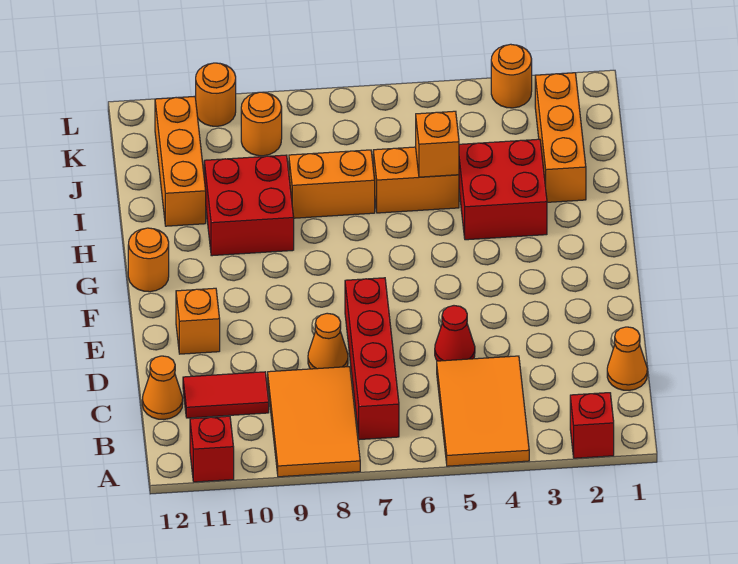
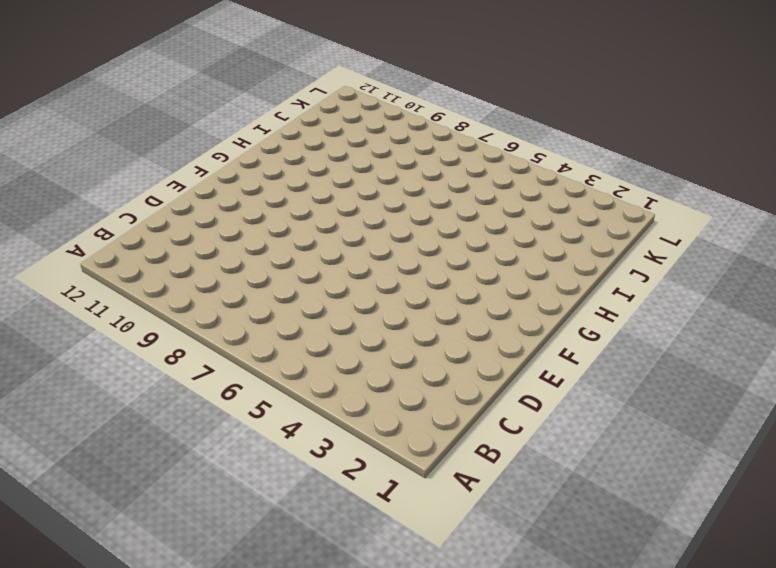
none -> red 1x1 brick [570,393,614,458]
none -> orange 2x3 tile [437,356,529,466]
none -> orange 2x3 tile [268,367,360,477]

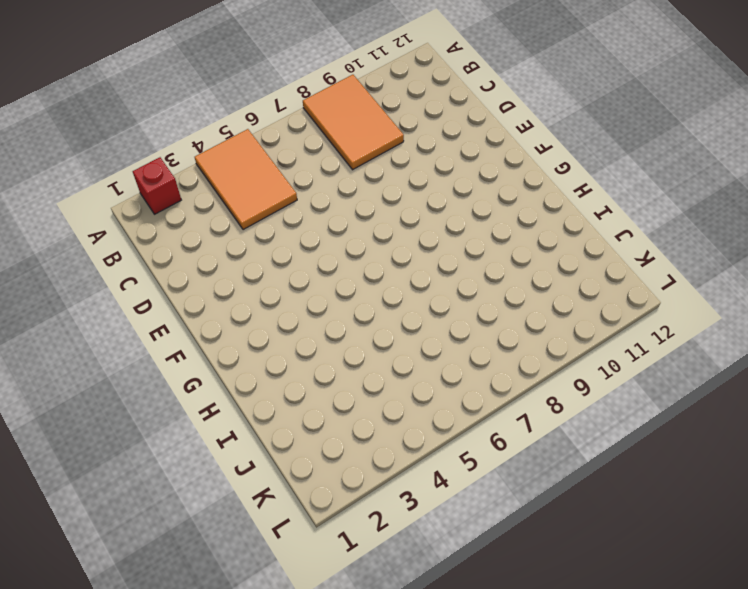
none -> red 1x1 brick [190,416,234,482]
none -> red 1x4 brick [345,278,399,440]
none -> orange 1x1 cone [607,327,647,390]

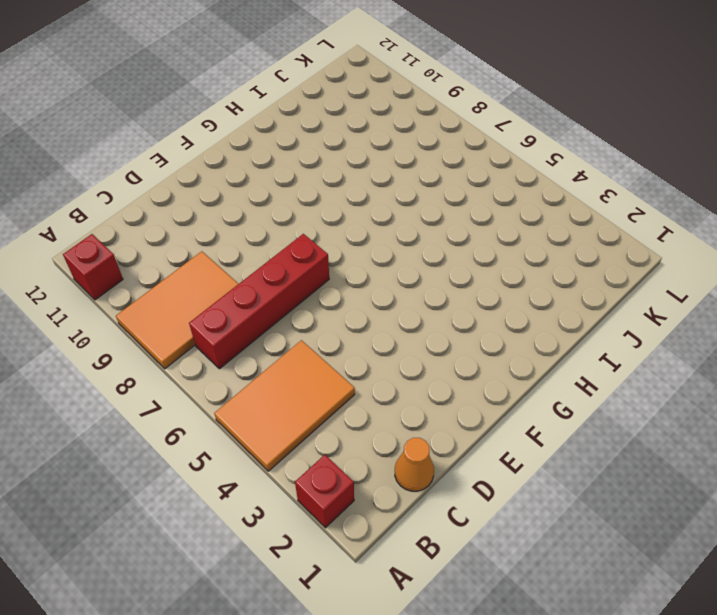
none -> red 1x2 tile [183,372,269,418]
none -> orange 1x1 cone [142,356,183,419]
none -> red 1x1 cone [435,306,475,361]

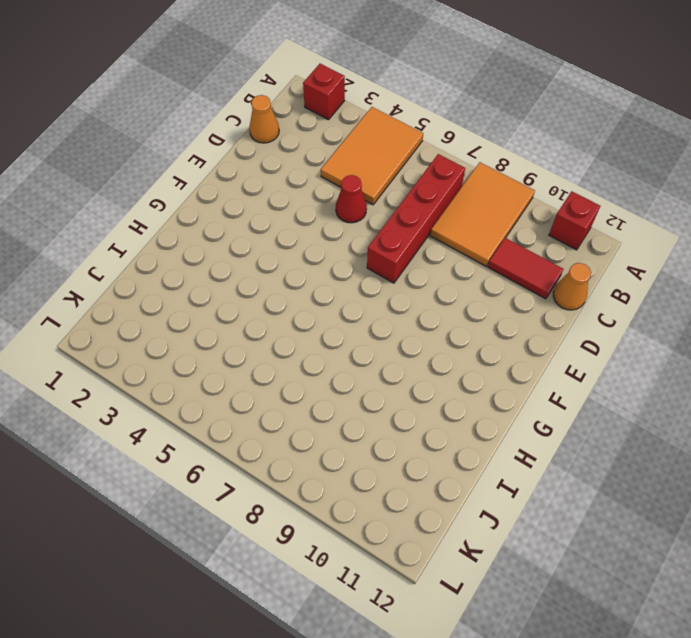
none -> orange 1x1 cone [308,313,348,369]
none -> orange 1x1 brick [176,288,220,354]
none -> orange 1x1 round brick [128,228,169,292]

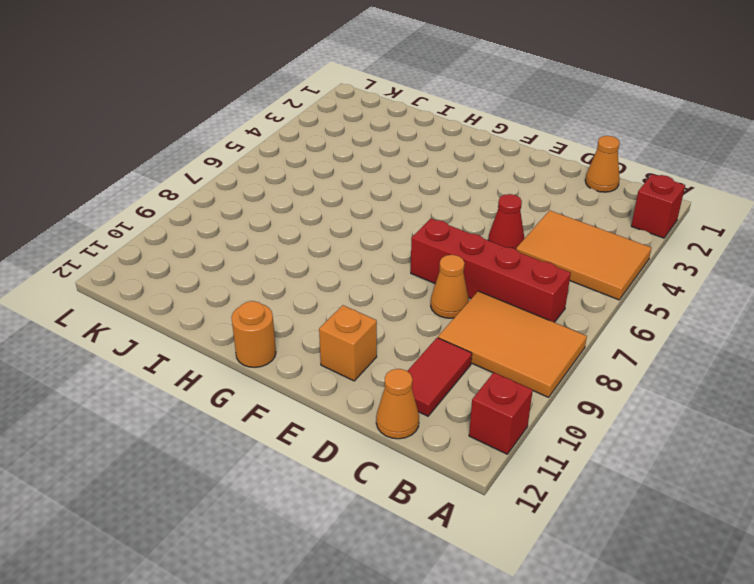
none -> red 2x2 brick [459,139,547,240]
none -> red 2x2 brick [204,155,294,256]
none -> orange 1x3 brick [535,73,586,202]

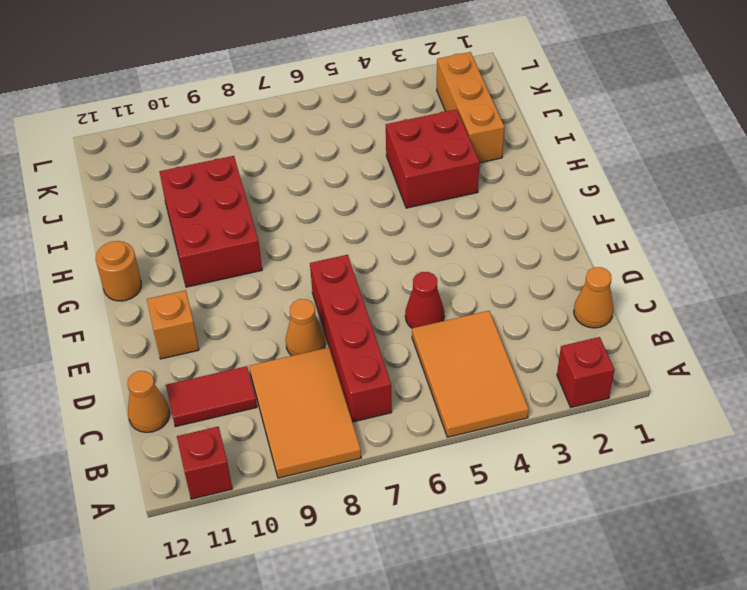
red 2x3 brick [159,156,262,287] -> red 2x2 brick [204,155,294,256]
none -> orange 1x2 brick [373,147,459,213]
none -> orange 1x2 brick [289,150,375,218]
none -> orange 1x3 brick [155,96,206,226]

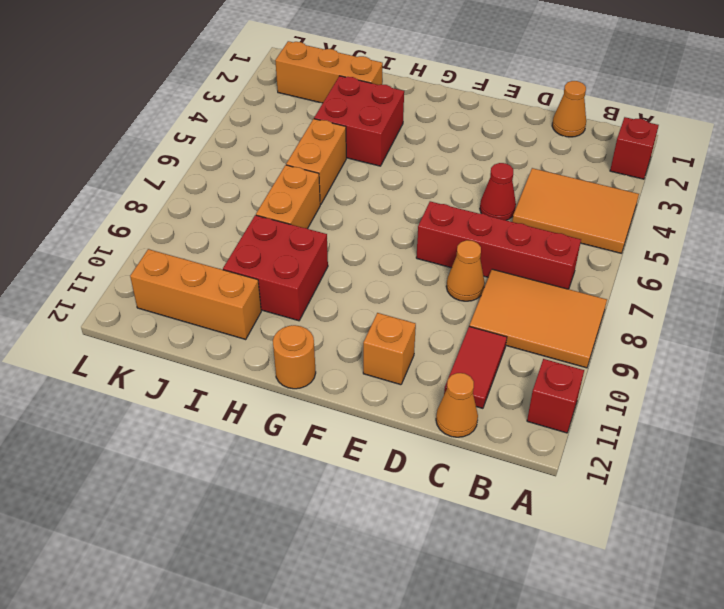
none -> orange 1x1 round brick [241,92,282,156]
none -> orange 1x1 round brick [491,44,532,108]
none -> orange 1x1 round brick [195,63,236,126]

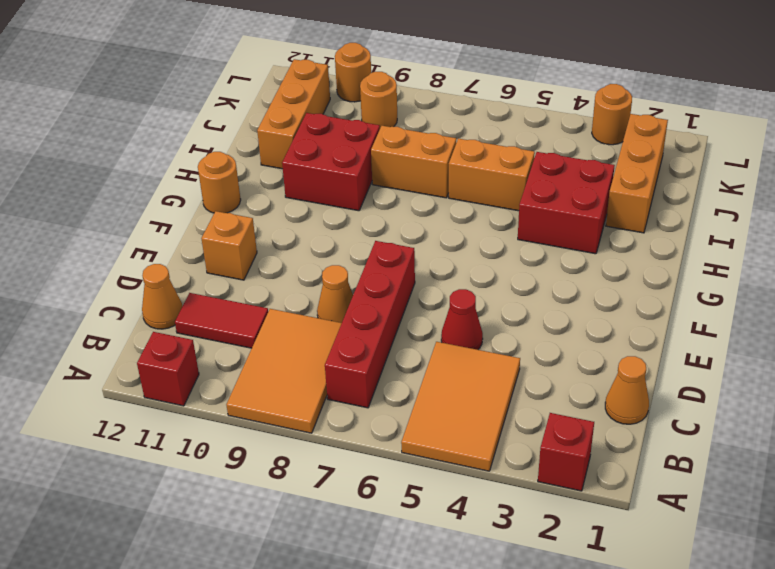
none -> orange 1x1 brick [416,111,459,177]

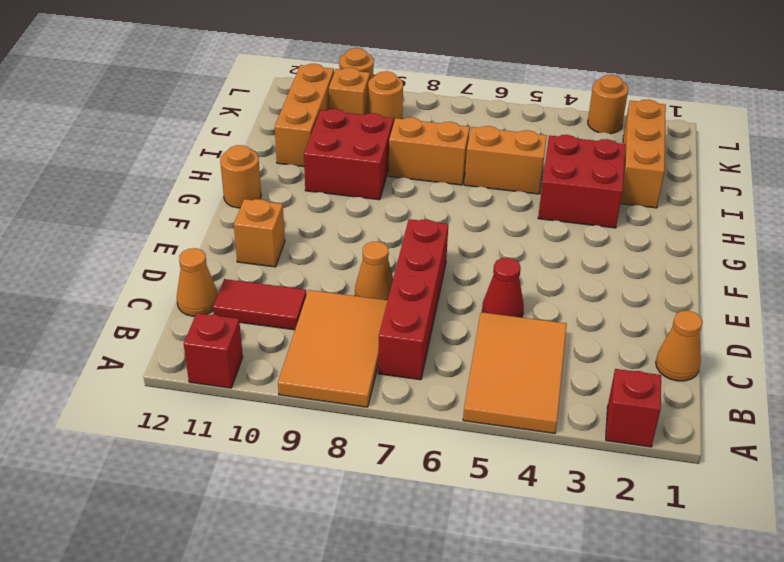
orange 1x1 brick [329,68,370,115] -> orange 1x1 brick moved to [416,111,459,177]

